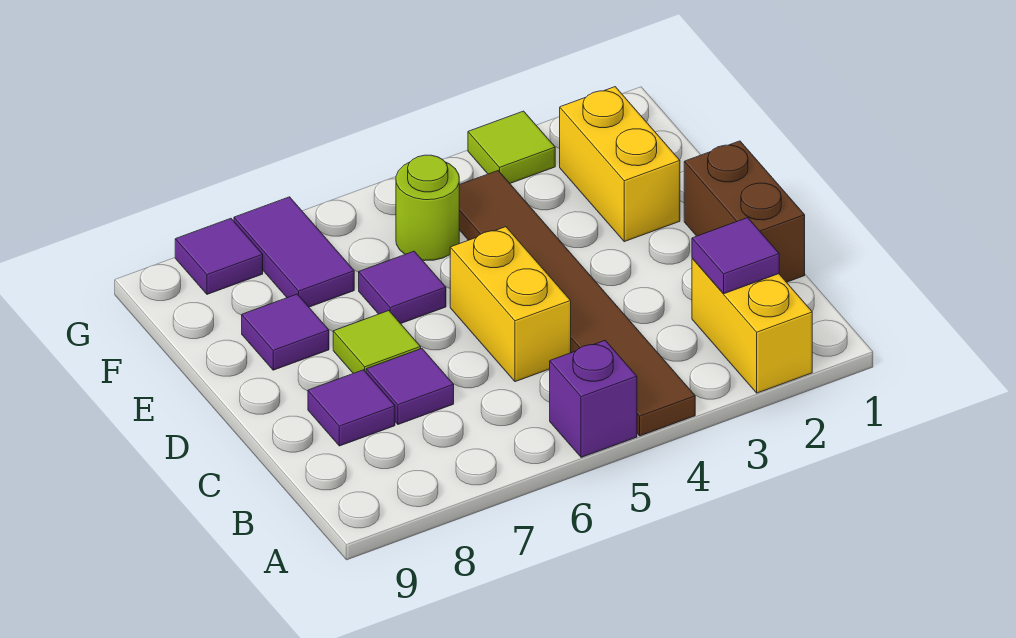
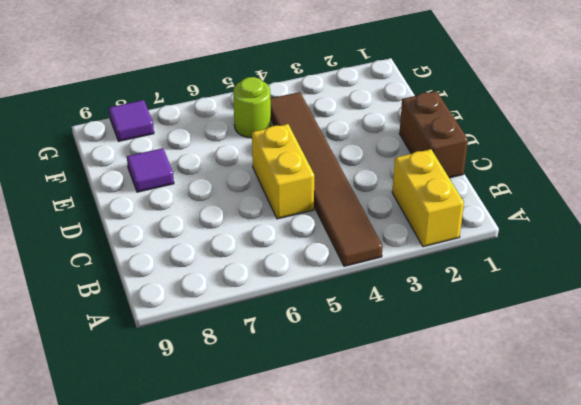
none -> purple 1x1 brick [550,340,637,457]
none -> purple 1x1 tile [366,349,454,424]
none -> purple 1x1 tile [308,370,395,446]

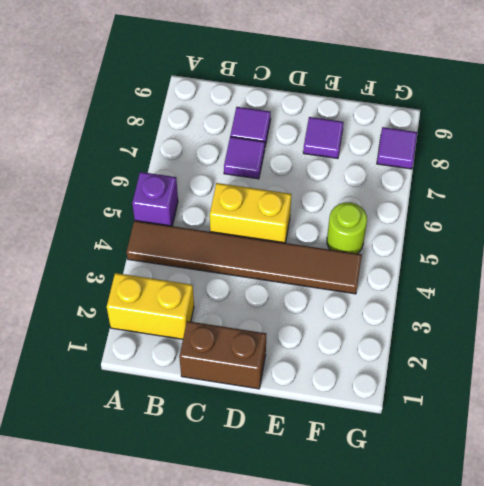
none -> lime 1x1 tile [333,311,421,373]
none -> yellow 1x2 brick [560,87,680,242]
none -> purple 1x1 tile [359,251,446,324]

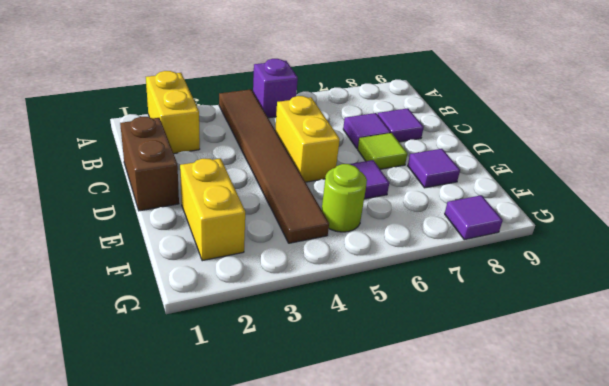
none -> purple 1x2 tile [234,197,354,307]
none -> lime 1x1 tile [468,111,555,183]
none -> purple 1x1 tile [692,218,779,294]

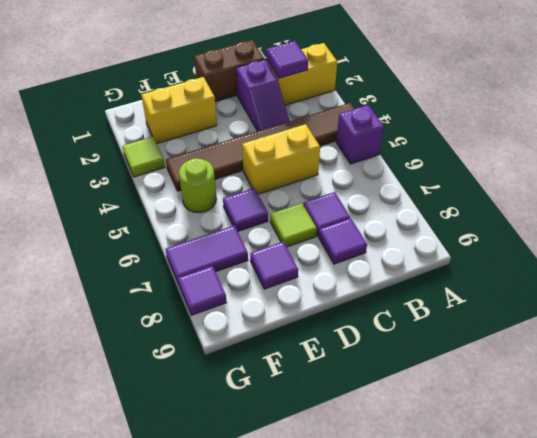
purple 1x2 slope [236,60,289,131] -> none

